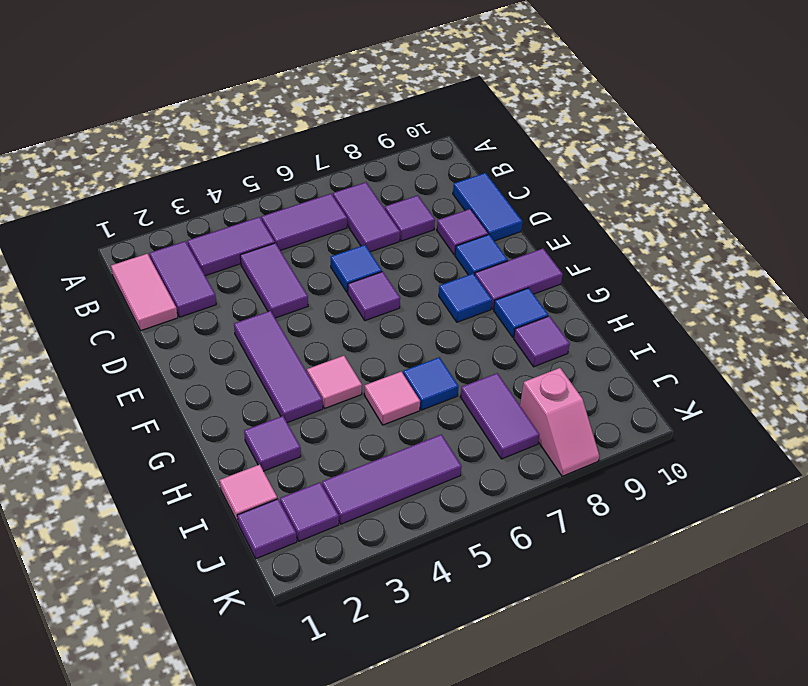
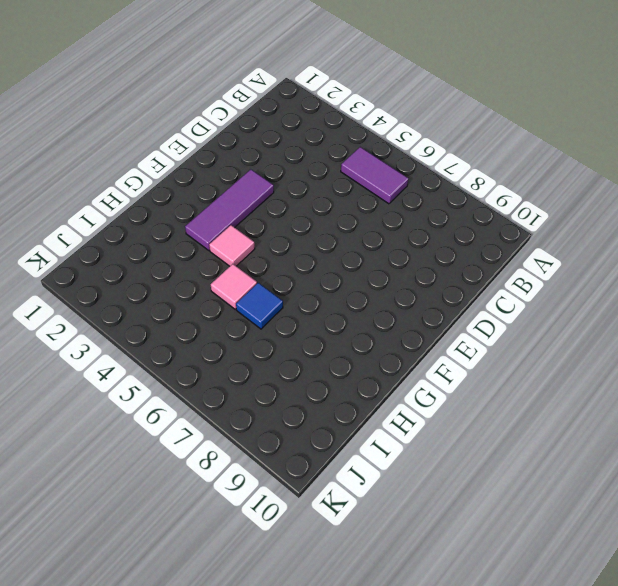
none -> pink 1x2 tile [111,254,178,331]
none -> purple 1x2 tile [150,241,216,317]
none -> purple 1x2 tile [188,217,275,276]

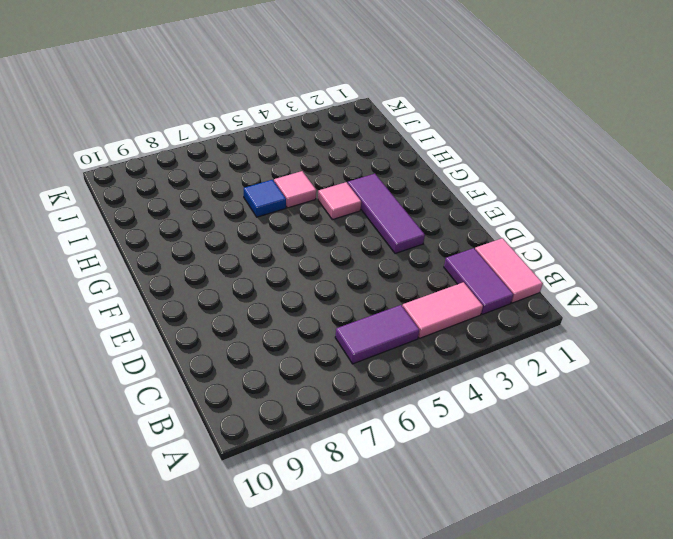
pink 1x2 tile [402,282,483,338] -> purple 1x2 tile [188,217,275,276]
none -> purple 1x2 tile [333,182,400,252]
none -> purple 1x2 tile [240,243,308,318]
none -> purple 1x1 tile [385,195,435,241]

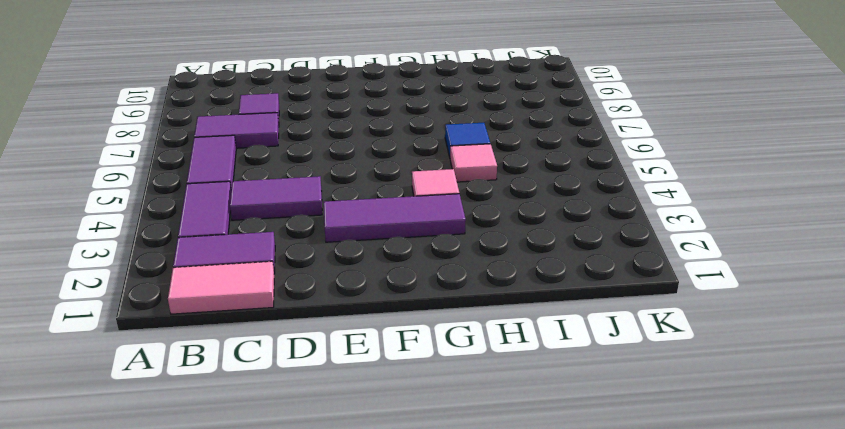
none -> blue 1x2 tile [453,173,522,241]
none -> blue 1x1 tile [331,245,382,293]
none -> purple 1x1 tile [437,209,488,255]

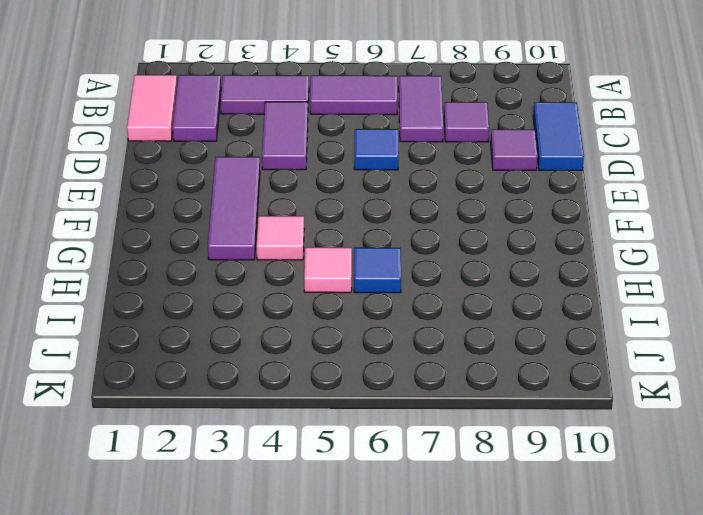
none -> purple 1x1 tile [348,272,400,321]
none -> blue 1x1 tile [455,235,508,275]
none -> blue 1x1 tile [439,273,492,322]

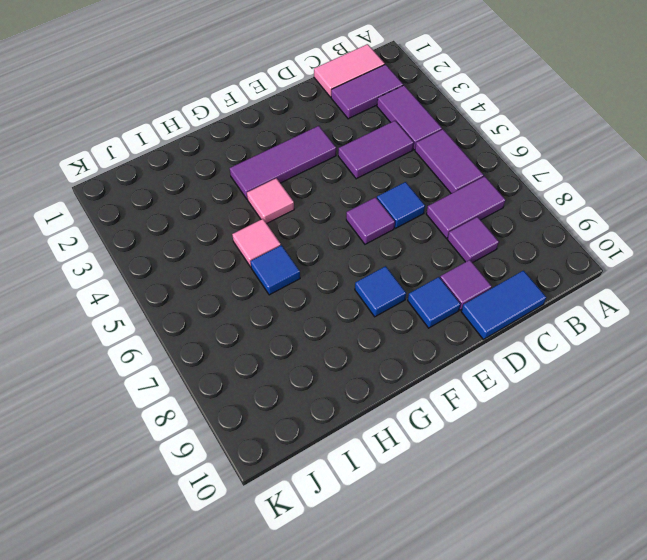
none -> purple 1x2 tile [475,249,563,309]
none -> blue 1x1 tile [494,288,548,337]
none -> purple 1x1 tile [244,416,301,471]

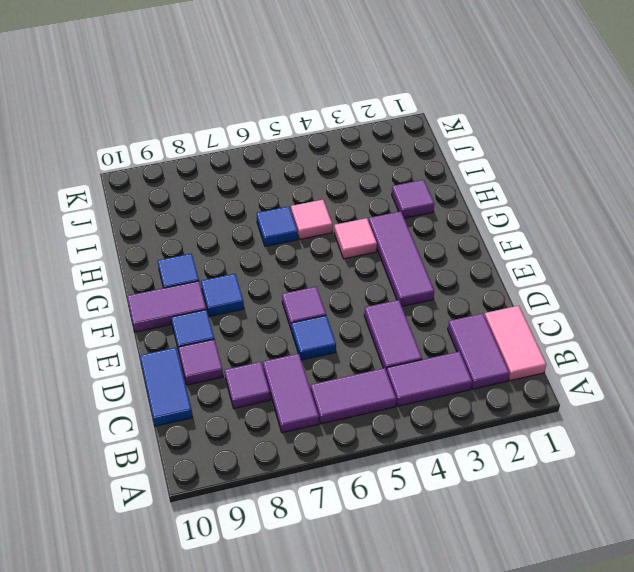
none -> purple 1x1 tile [514,316,570,367]
none -> pink 1x1 tile [220,464,277,523]
none -> purple 1x2 tile [460,373,539,459]

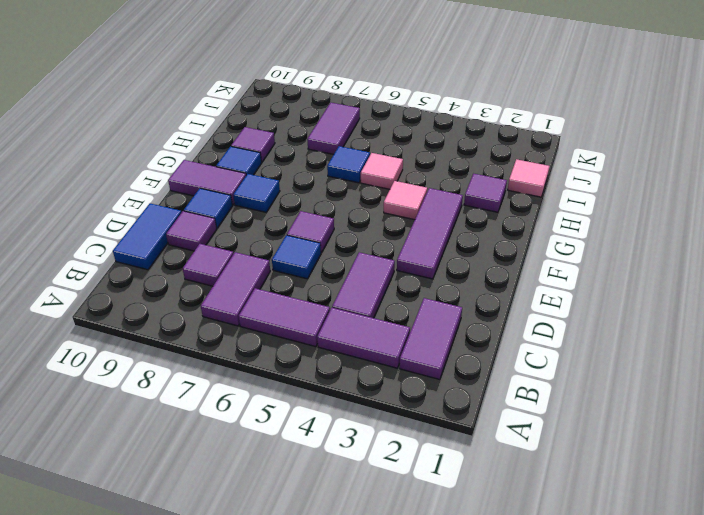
none -> pink 1x2 tile [111,254,178,331]
none -> purple 1x1 tile [237,499,297,559]
none -> purple 1x1 tile [280,482,339,541]

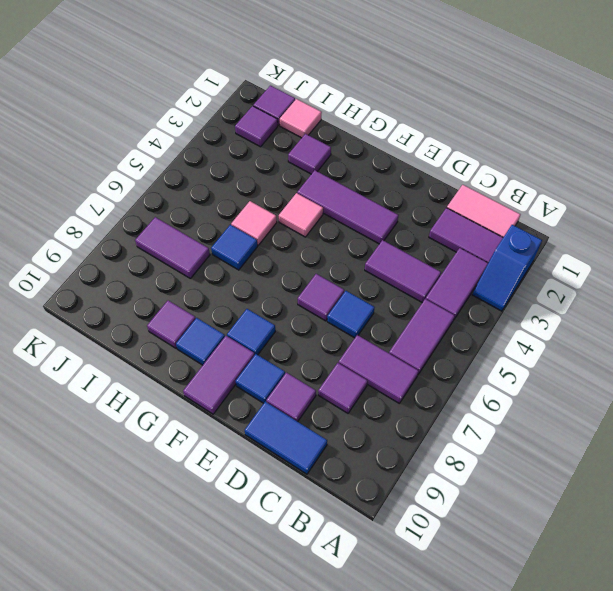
blue 1x2 slope [472,225,542,311] -> none
none -> purple 1x3 tile [322,435,462,524]
none -> pink 1x2 slope [520,368,599,476]

